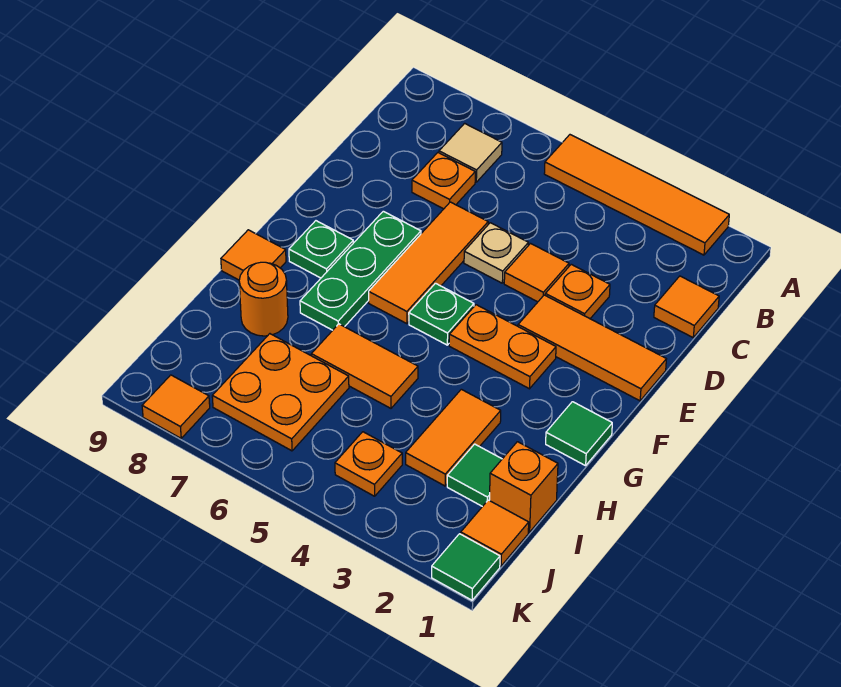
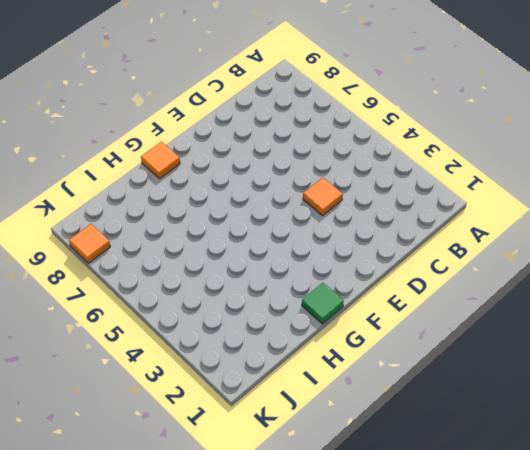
none -> orange 1x4 tile [544,135,729,255]
none -> tan 1x1 tile [439,123,502,182]
none -> orange 1x1 tile [654,276,719,337]

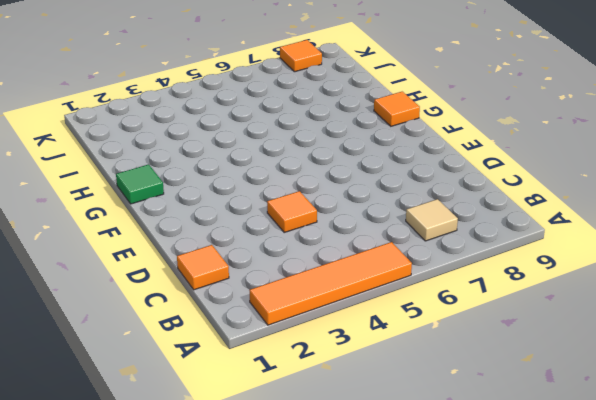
none -> orange 1x1 plate [412,153,475,209]
none -> orange 1x1 plate [545,264,610,319]
none -> tan 1x1 plate [464,223,528,283]

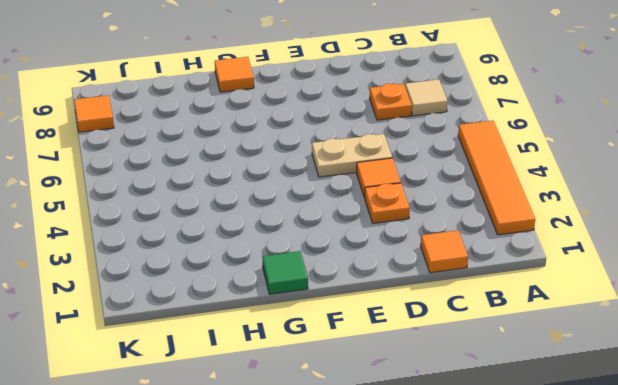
tan 1x2 plate [312,134,392,177] -> tan 1x1 plate [464,223,528,283]
none -> orange 1x3 tile [369,202,488,324]
none -> orange 1x3 tile [518,295,666,401]
none -> green 1x3 plate [300,211,421,330]

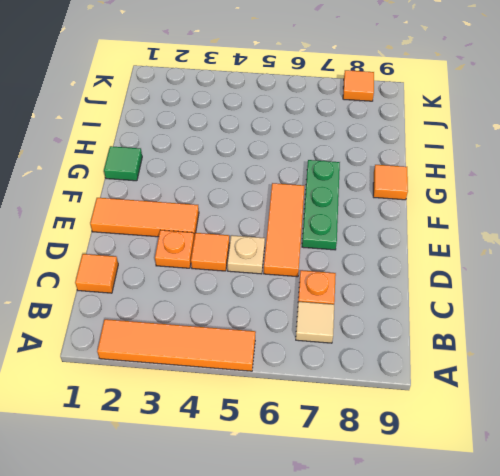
none -> orange 1x2 plate [449,305,556,389]
none -> green 1x1 plate [409,283,474,345]
none -> green 1x1 plate [289,221,353,278]

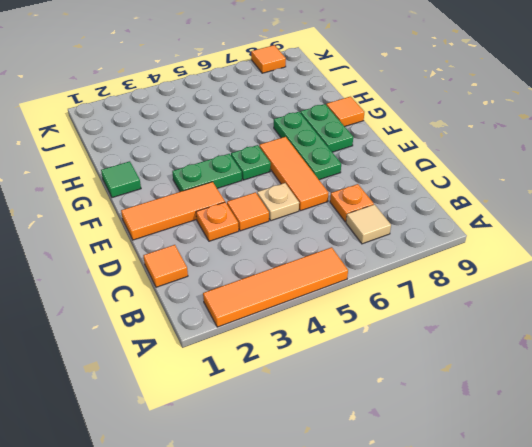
green 1x2 plate [172,154,242,192] -> orange 1x2 plate [449,305,556,389]
green 1x2 plate [300,104,353,152] -> green 1x1 plate [289,221,353,278]
none -> orange 1x2 tile [406,389,501,486]
none -> orange 1x2 tile [311,324,418,408]
none -> orange 1x1 round brick [239,262,288,336]

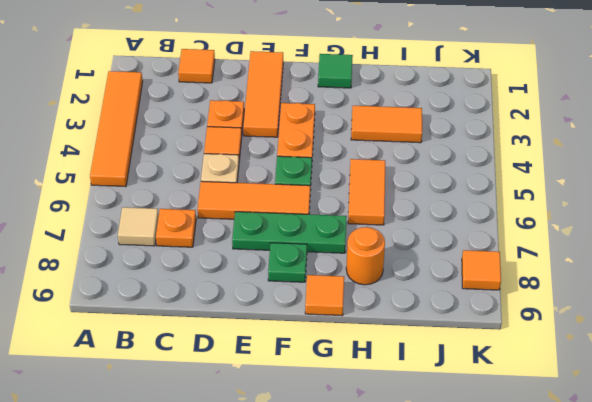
none -> orange 1x1 brick [490,442,558,532]
none -> green 1x1 tile [447,444,502,507]
none -> orange 2x2 plate [212,334,349,451]

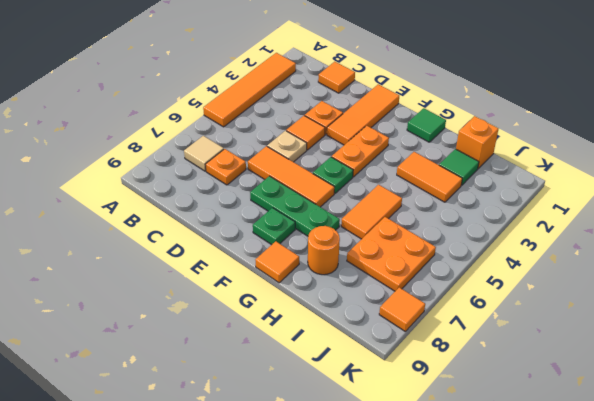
none -> orange 1x1 tile [461,500,529,566]
none -> orange 1x1 plate [335,432,402,496]
none -> green 1x1 tile [432,534,500,600]

